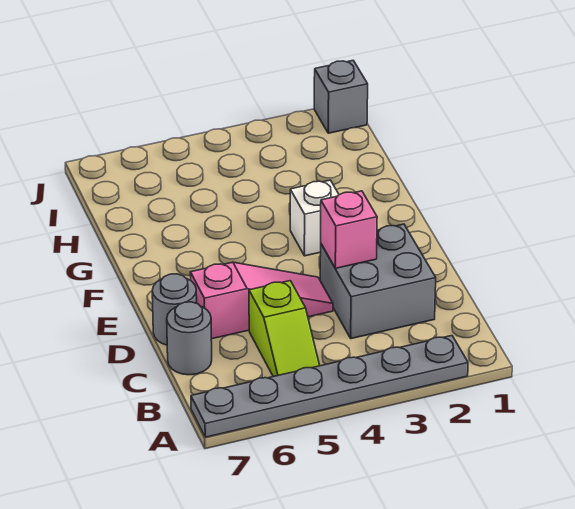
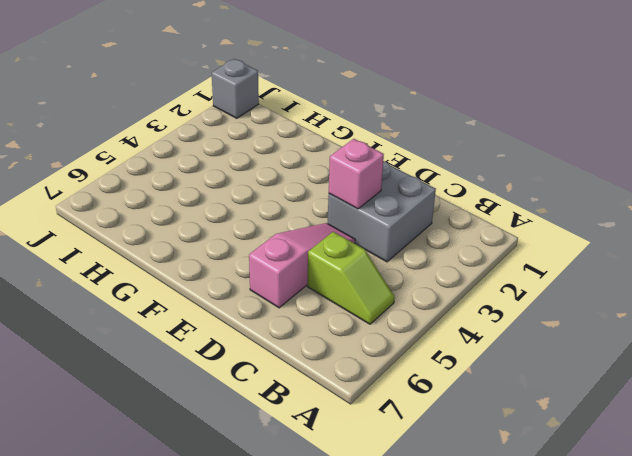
none -> grey 1x6 plate [191,336,468,437]
none -> grey 1x1 round brick [167,302,212,375]

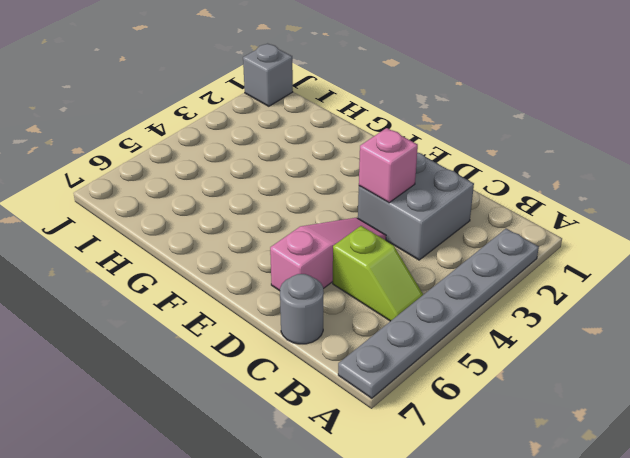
none -> grey 1x1 round brick [152,274,197,345]
none -> white 1x1 brick [290,180,339,256]

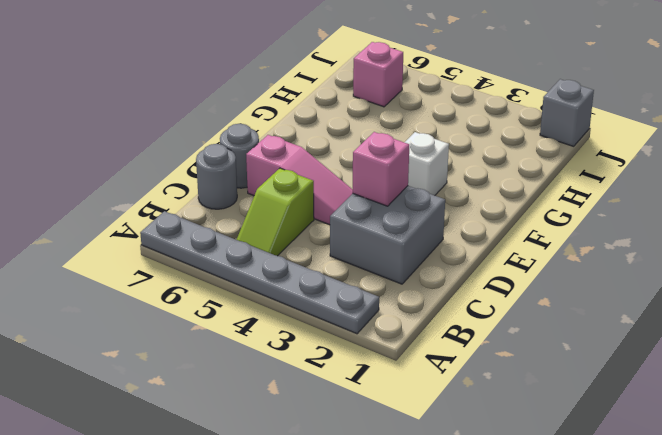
pink 1x1 brick [353,42,403,107] -> none

